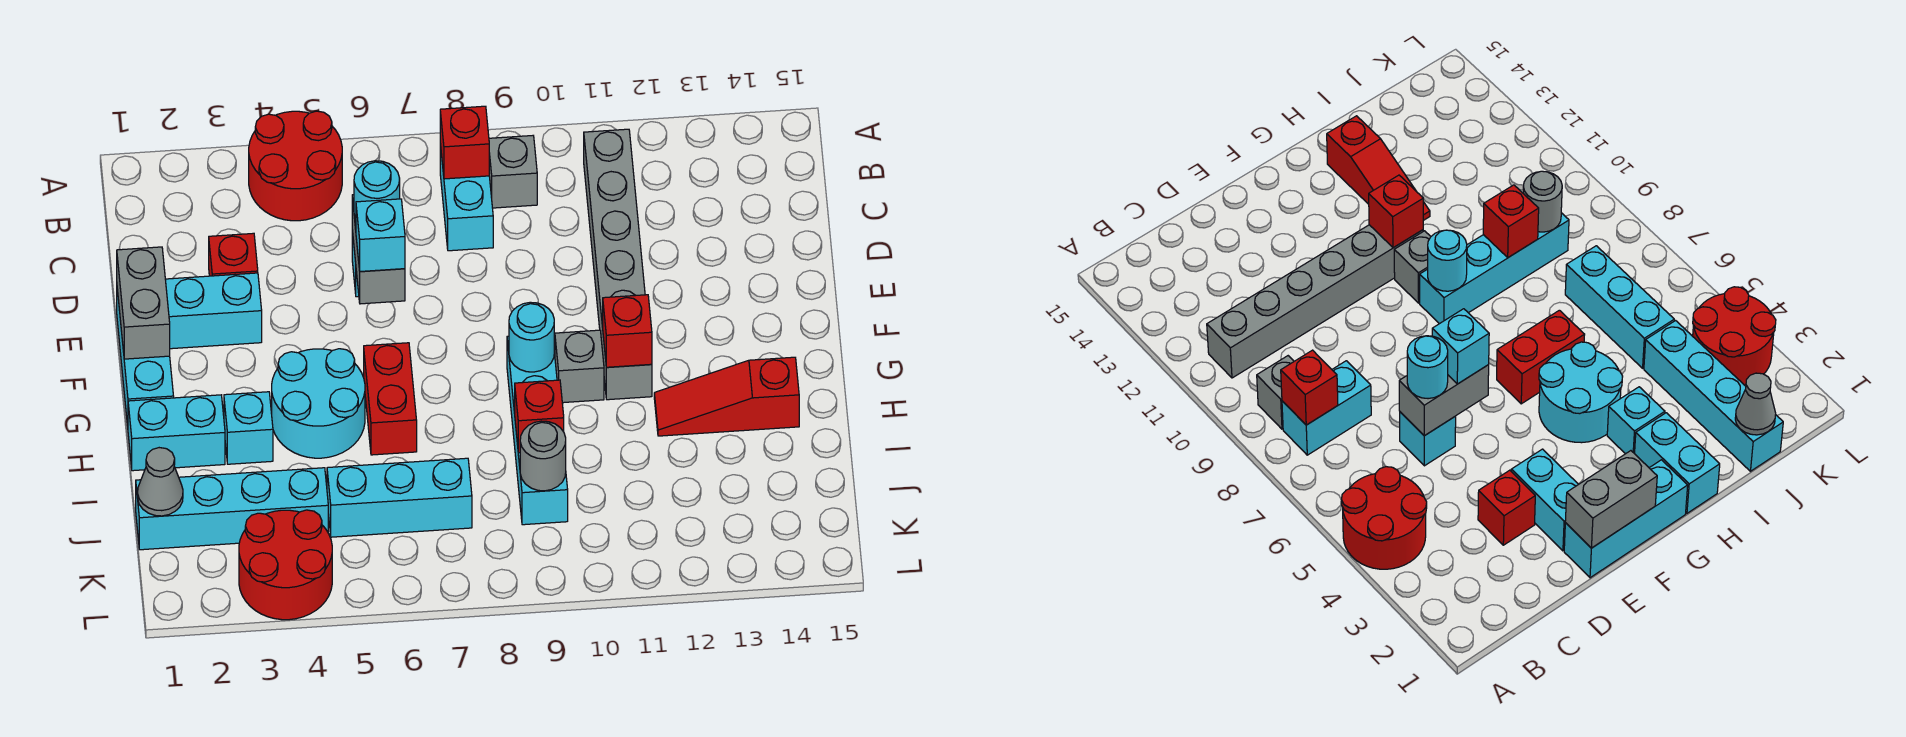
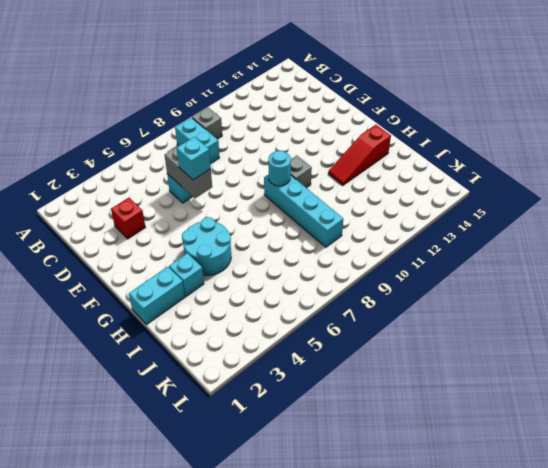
none -> red 2x2 round brick [249,111,342,221]
none -> grey 1x6 brick [584,129,652,400]
none -> cyan 1x3 brick [117,290,174,426]

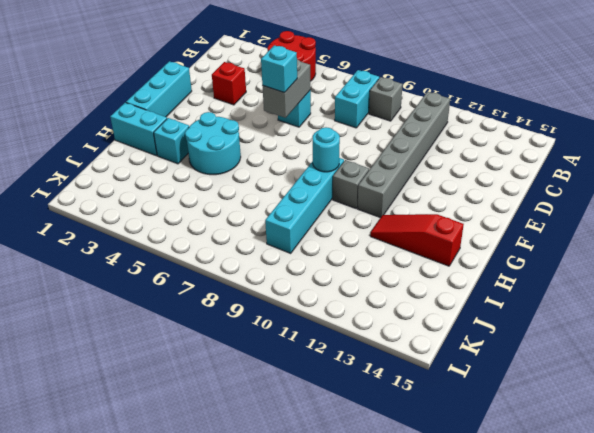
none -> cyan 1x2 brick [165,273,262,349]
none -> red 1x2 brick [364,343,417,455]
none -> cyan 1x4 brick [136,468,328,550]

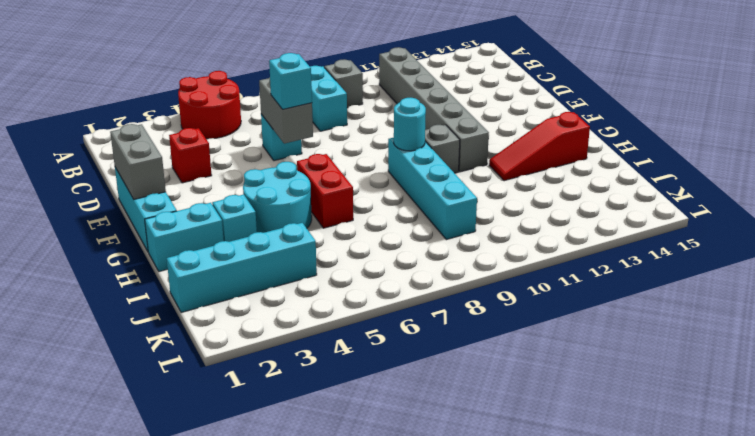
none -> cyan 1x2 brick [165,273,262,349]
none -> cyan 1x3 brick [327,458,472,537]
none -> red 2x2 round brick [239,510,332,620]

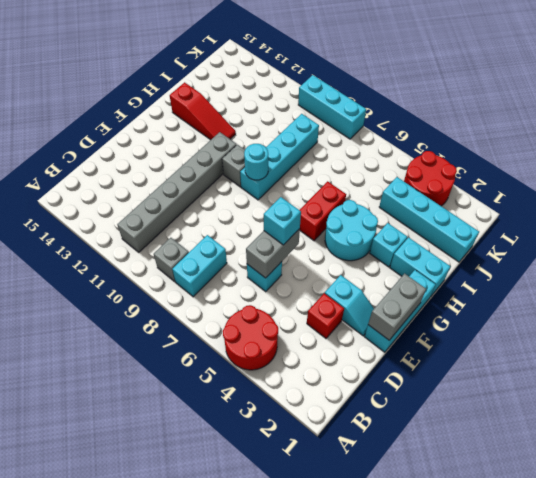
cyan 1x2 slope [325,275,374,336] -> cyan 1x2 brick [165,273,262,349]
cyan 1x3 brick [298,75,366,139] -> cyan 1x3 brick moved to [327,458,472,537]
none -> red 1x1 brick [440,106,489,179]
none -> red 1x1 brick [603,295,652,367]
none -> red 1x1 brick [515,380,564,453]

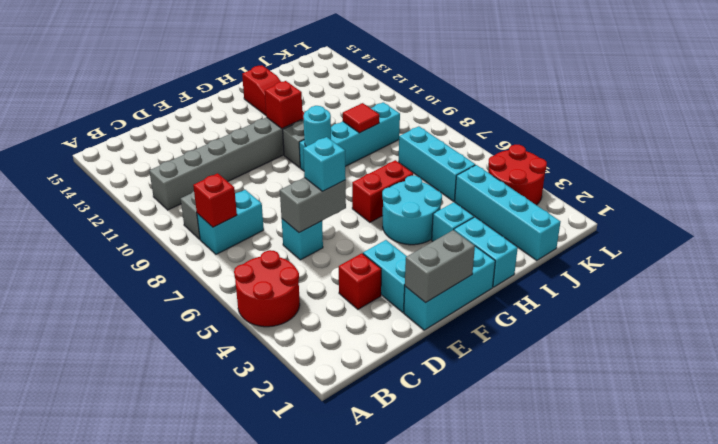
red 1x1 tile [343,103,379,133] -> red 1x1 brick [515,380,564,453]
none -> grey 1x1 cone [138,448,183,516]
none -> grey 1x1 round brick [520,421,566,491]
none -> cyan 1x1 round brick [354,161,400,218]

